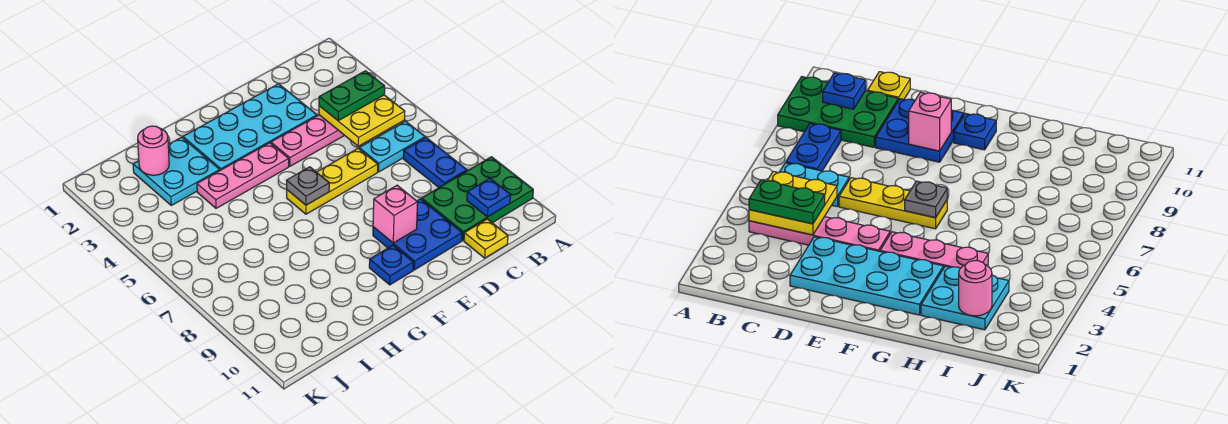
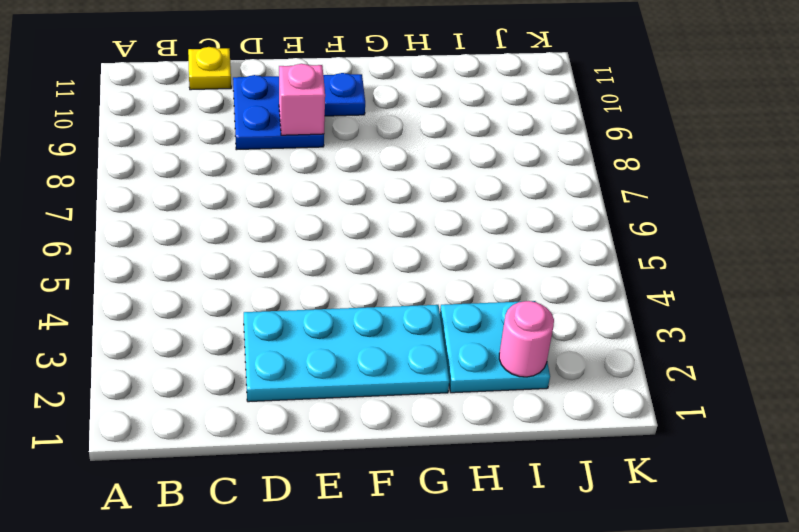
none -> green 2x3 plate [422,157,533,240]
none -> pink 1x4 plate [271,115,345,166]
none -> cyan 1x2 plate [359,121,425,172]

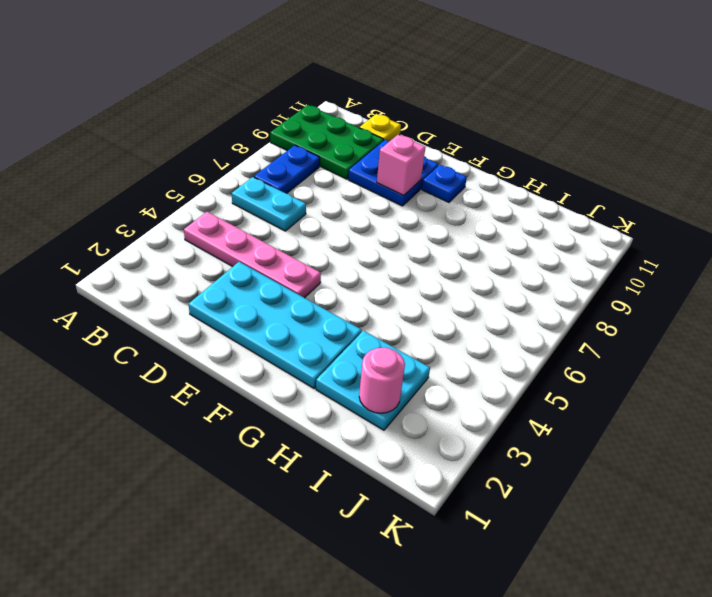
none -> yellow 1x3 plate [287,148,378,214]
none -> pink 1x3 plate [197,143,289,208]
none -> yellow 2x2 plate [319,95,405,146]

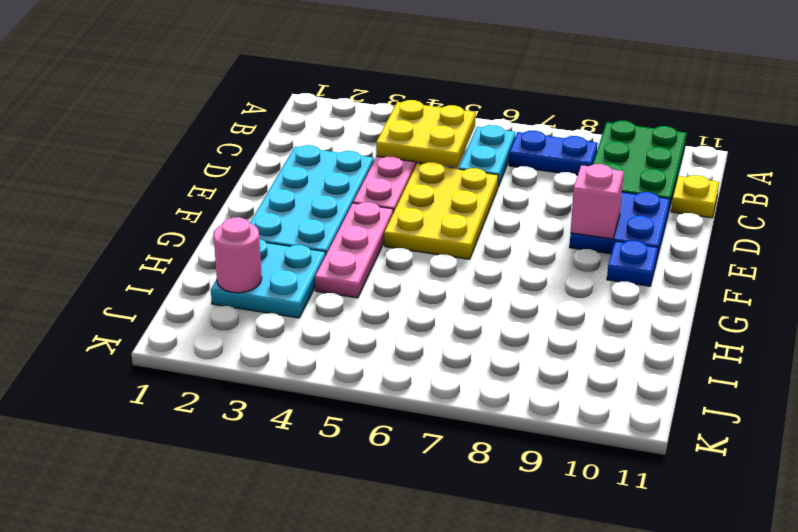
yellow 2x3 plate [384,162,498,259] -> yellow 1x3 plate [287,148,378,214]
none -> blue 1x1 plate [467,178,511,217]
none -> grey 1x1 plate [287,167,329,205]
none -> green 1x2 plate [319,71,385,121]

